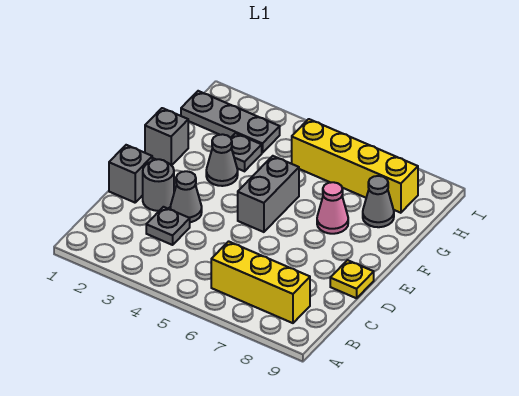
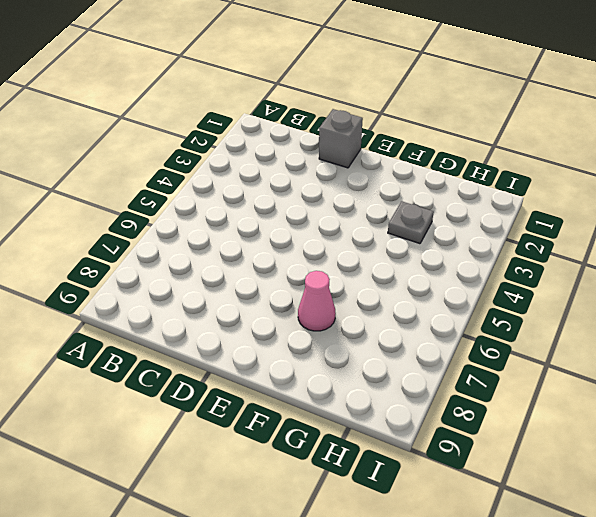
none -> yellow 1x3 brick [211,241,310,323]
none -> grey 1x1 plate [146,207,190,245]
none -> grey 1x1 round brick [143,159,174,211]

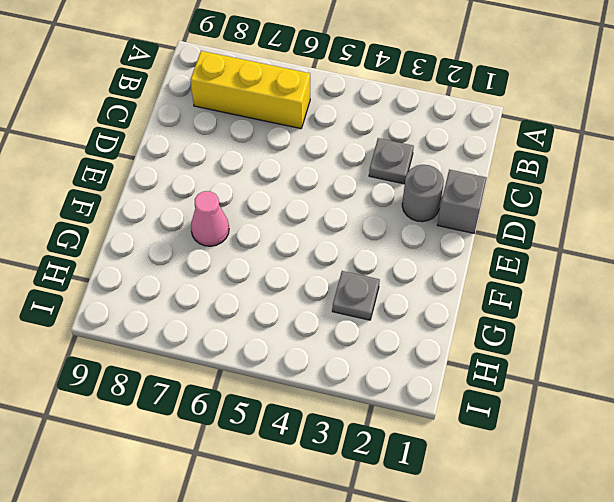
none -> grey 1x1 cone [170,171,202,222]
none -> yellow 1x1 plate [330,260,374,298]
none -> grey 1x2 brick [238,156,299,232]

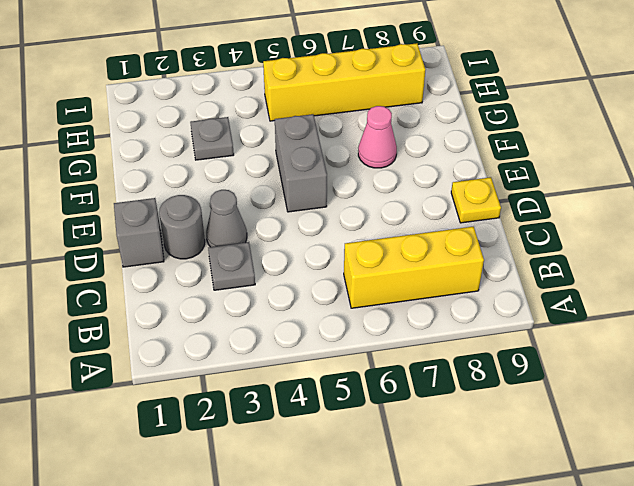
none -> grey 1x1 brick [145,108,188,166]
none -> grey 1x1 cone [206,134,238,186]
none -> grey 1x1 cone [363,176,394,227]

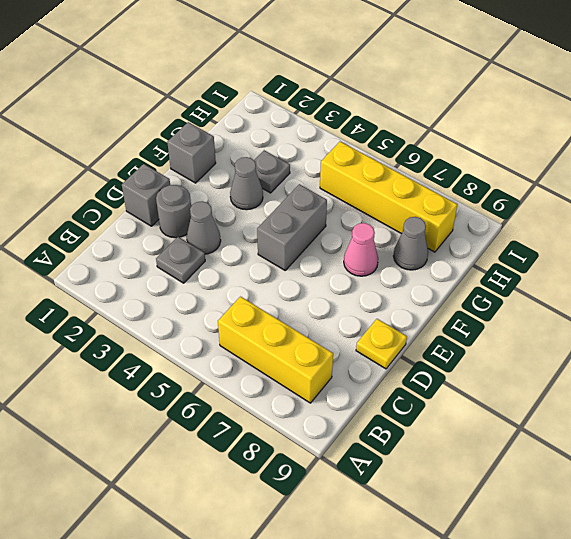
none -> grey 1x3 plate [181,91,280,153]

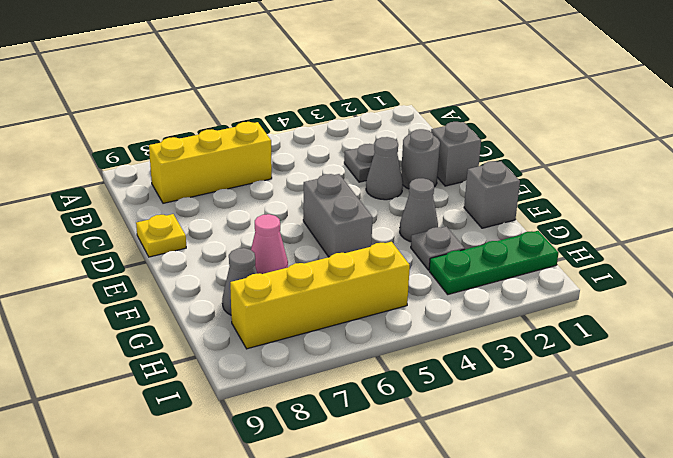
green 1x3 plate [429,231,558,294] -> grey 1x3 plate [181,91,280,153]

